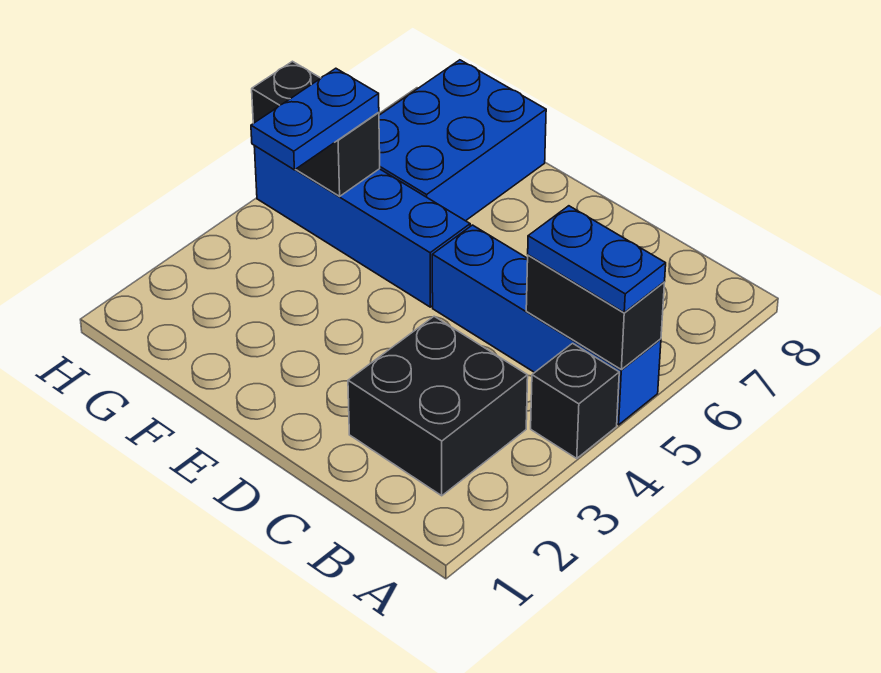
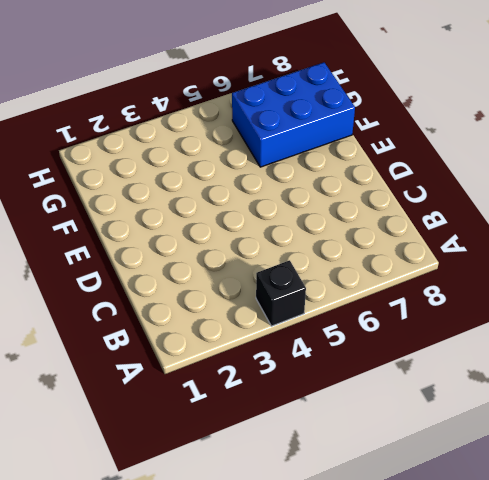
none -> blue 1x4 brick [432,225,661,425]
none -> black 2x2 brick [348,316,528,496]

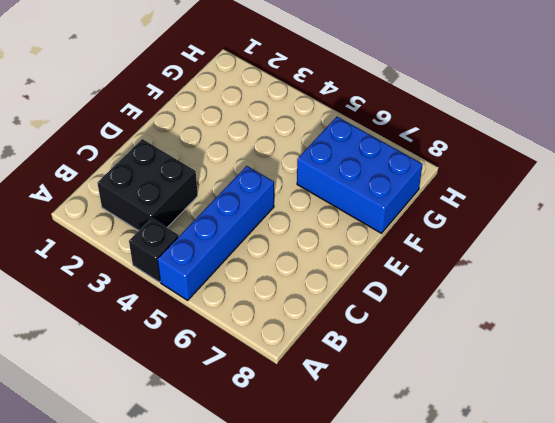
none -> blue 1x4 brick [254,146,470,307]
none -> black 1x2 brick [526,255,665,370]

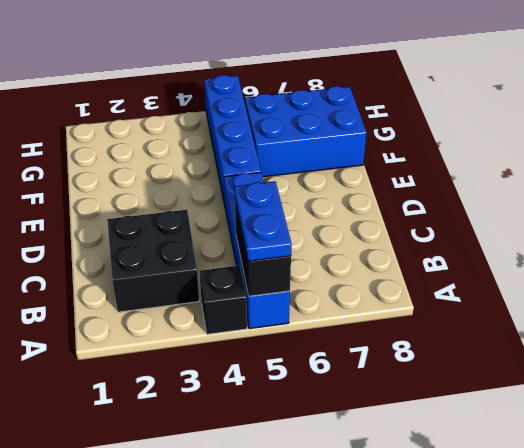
none -> black 1x2 brick [252,61,380,196]
none -> blue 1x2 plate [251,68,379,170]

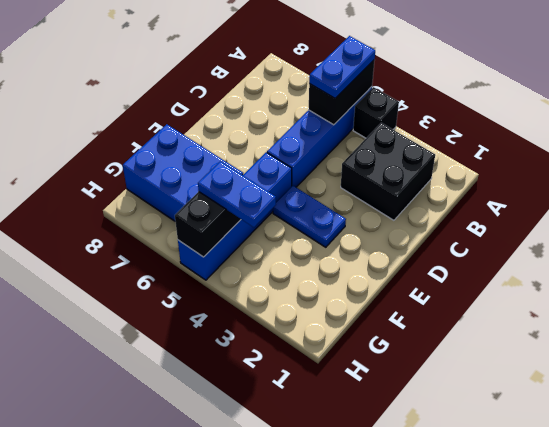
blue 1x2 plate [273,186,346,247] -> none

